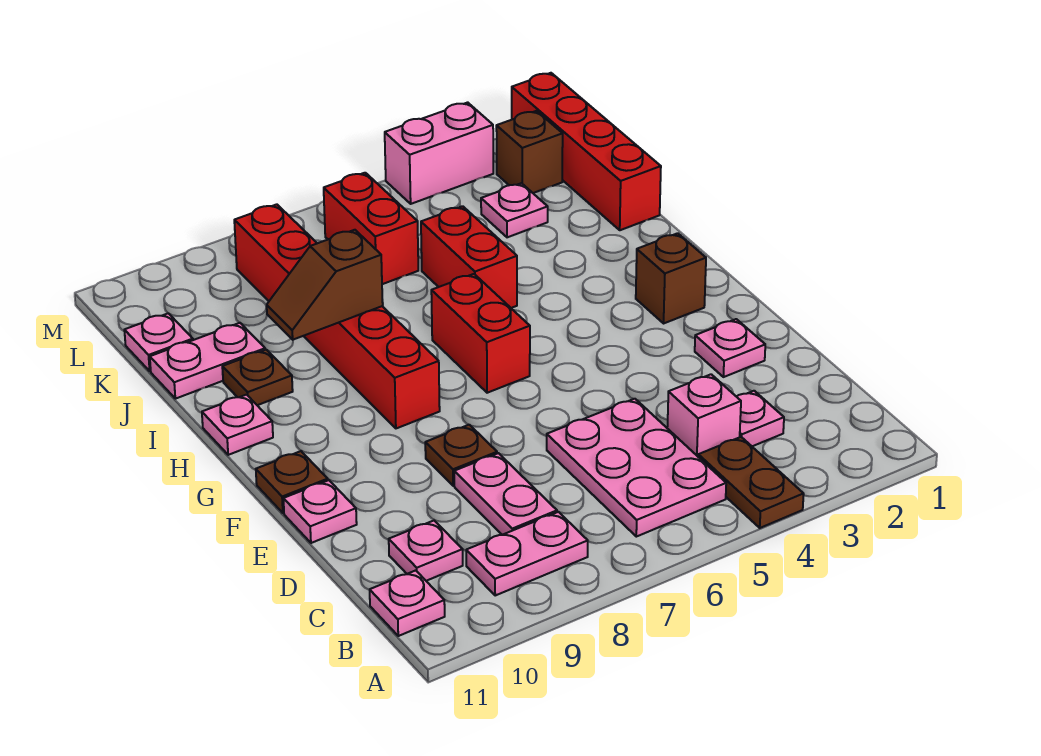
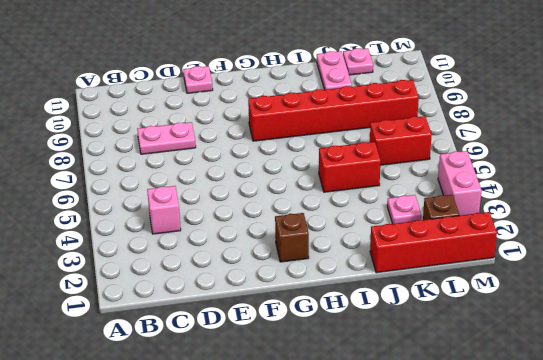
none -> brown 1x2 plate [698,437,804,528]
none -> pink 2x3 plate [547,399,726,537]
none -> pink 1x2 plate [466,512,588,595]

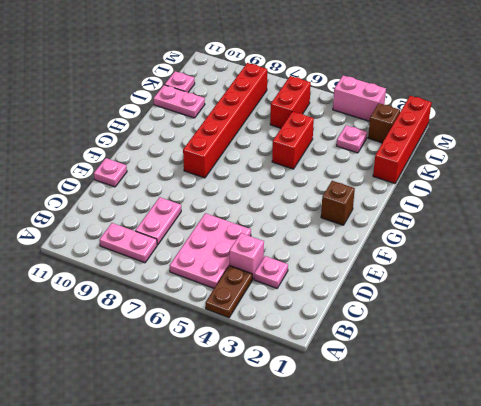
none -> pink 1x1 plate [370,570,445,636]
none -> pink 1x1 plate [389,521,463,581]
none -> pink 1x1 plate [695,319,765,377]

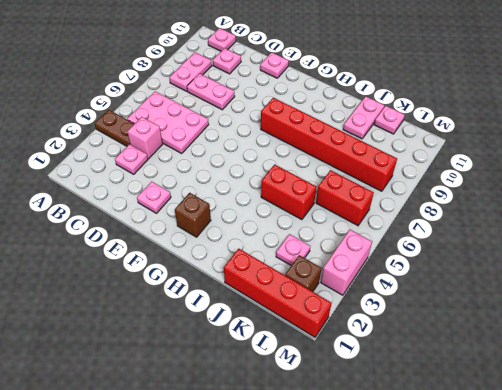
none -> brown 1x1 plate [425,425,497,486]
none -> brown 1x1 plate [256,451,328,513]
none -> red 1x2 brick [431,274,530,393]

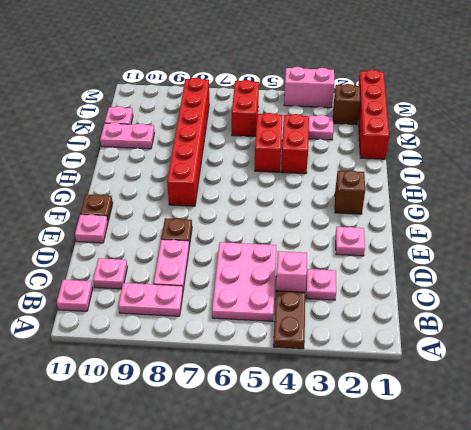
red 1x2 brick [281,114,309,174] -> red 1x2 brick moved to [431,274,530,393]
none -> pink 1x1 plate [202,395,273,455]
none -> brown 1x1 plate [222,350,293,405]
none -> brown 1x2 slope [266,230,383,340]

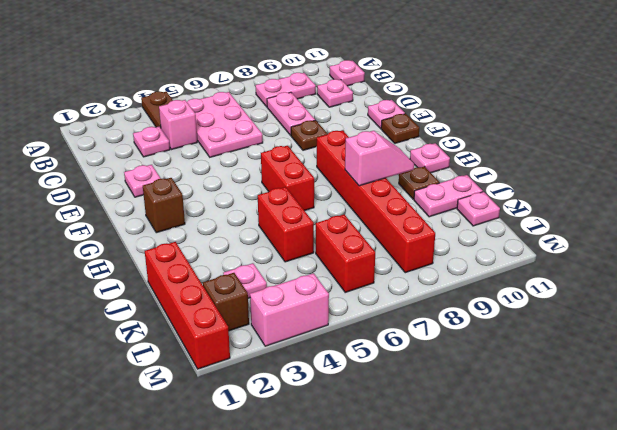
pink 1x2 slope [345,131,414,186] -> brown 1x2 slope [266,230,383,340]

